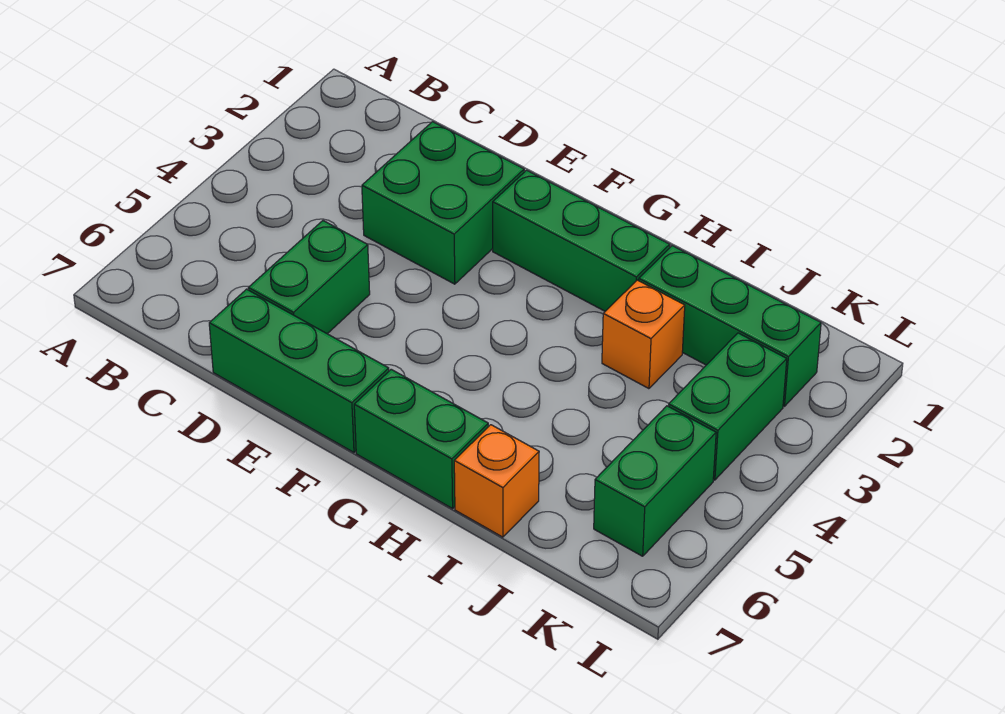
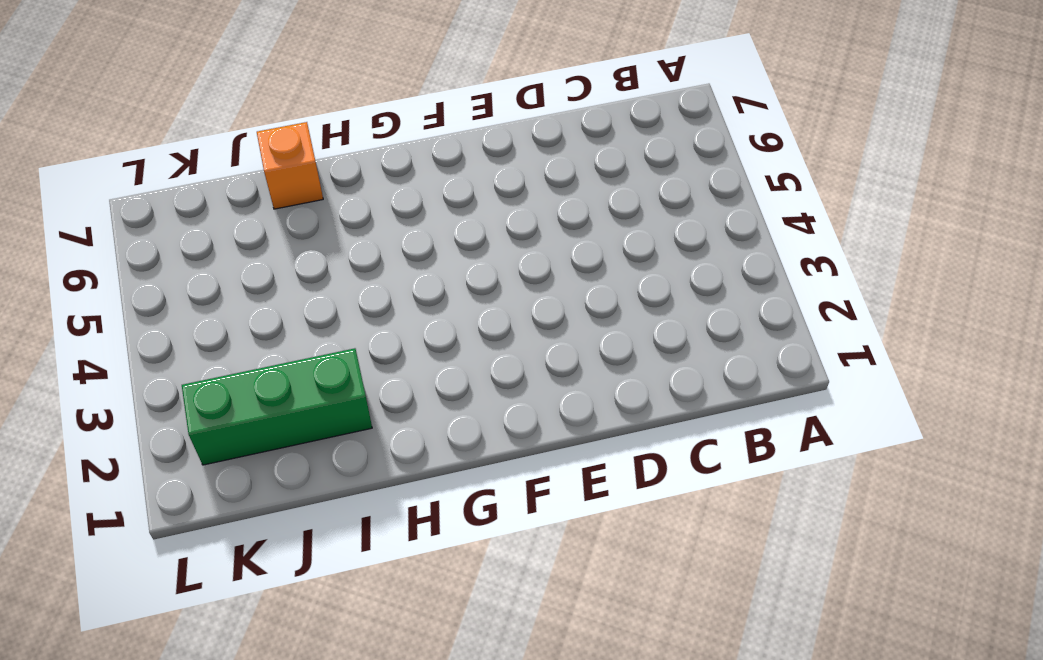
none -> green 2x2 brick [362,122,524,284]
none -> green 1x2 brick [248,221,370,334]

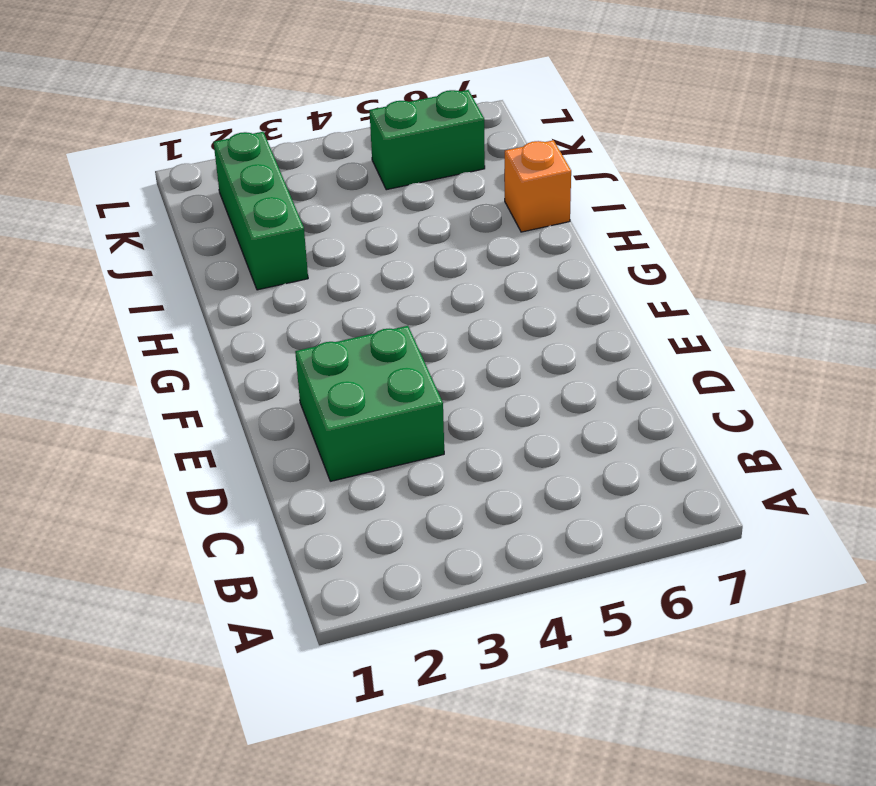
none -> green 1x2 brick [248,221,370,334]
none -> green 1x3 brick [209,289,389,452]

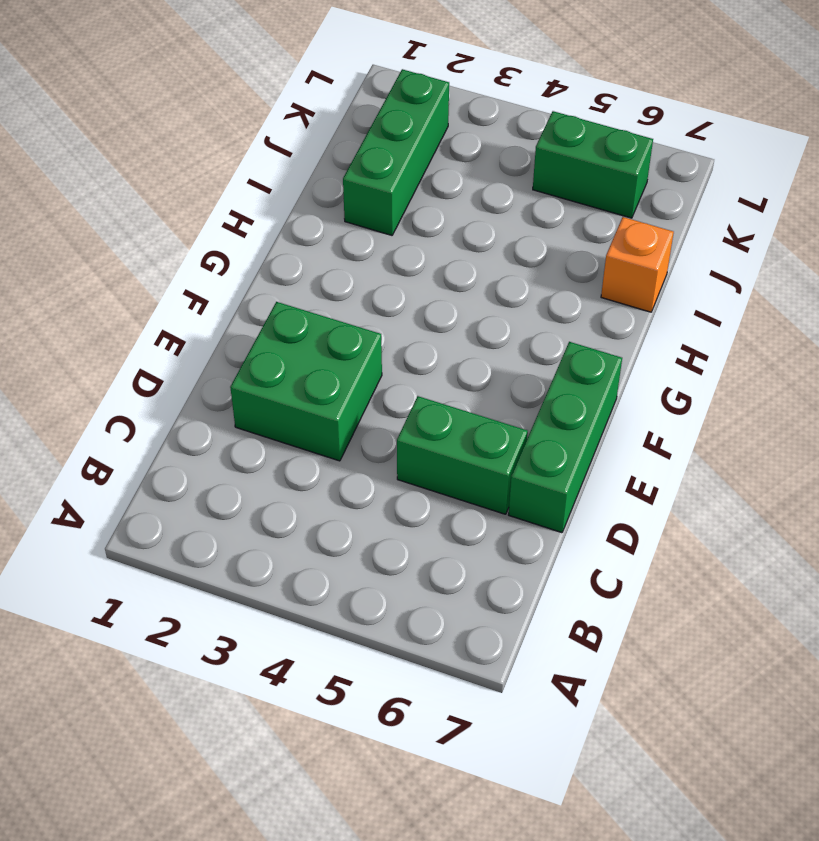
none -> green 1x3 brick [493,170,670,311]
none -> green 1x2 brick [354,369,488,509]

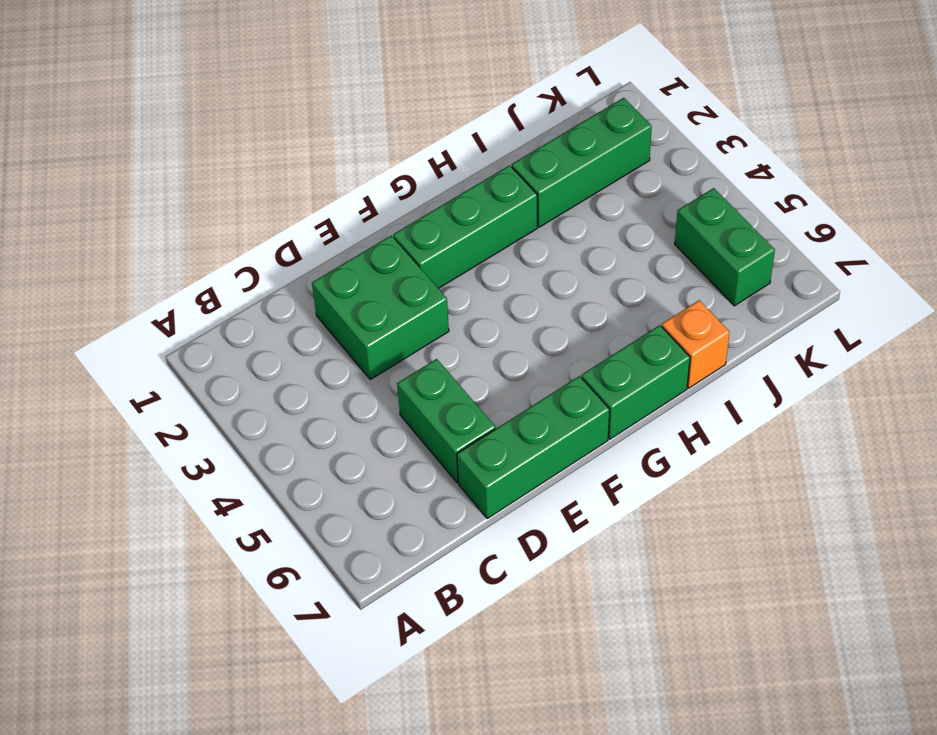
none -> orange 1x1 brick [602,280,685,389]
none -> green 1x2 brick [669,333,787,480]

